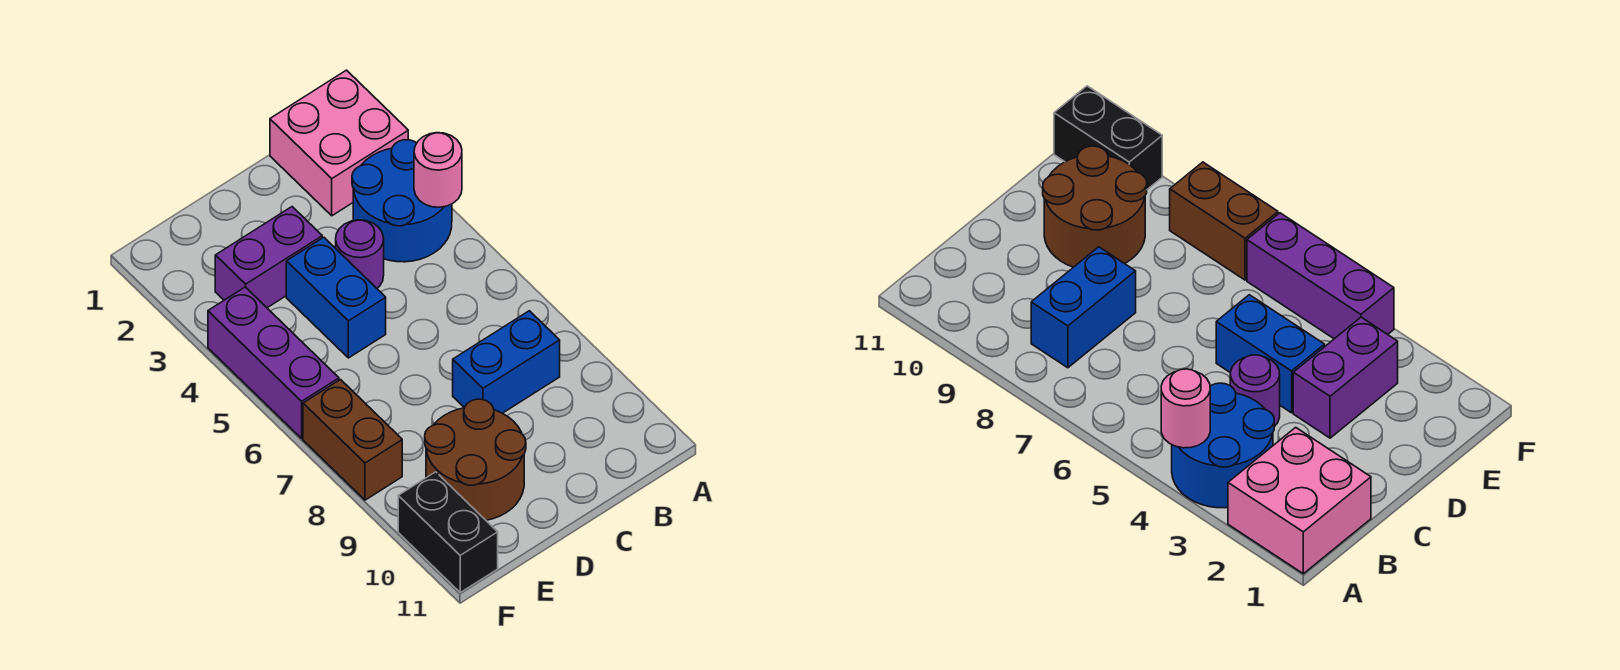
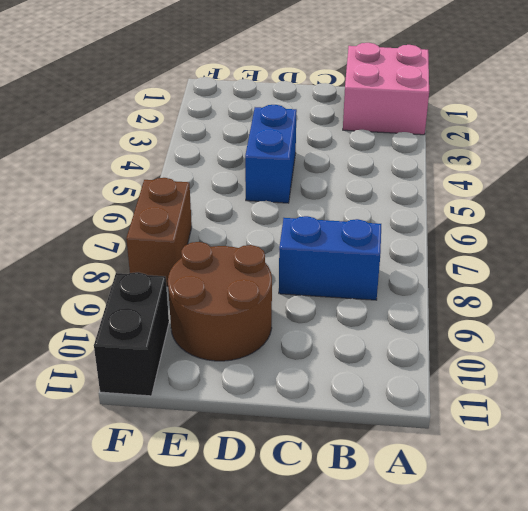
none -> blue 2x2 round brick [352,140,452,262]
none -> purple 1x1 round brick [336,220,384,288]

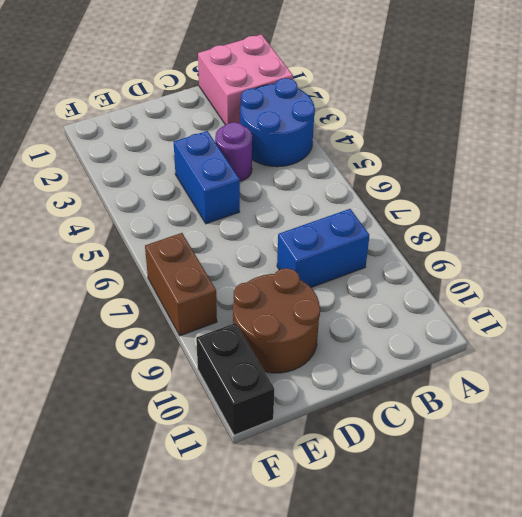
none -> purple 1x2 brick [215,207,322,308]
none -> purple 1x3 brick [208,287,339,438]

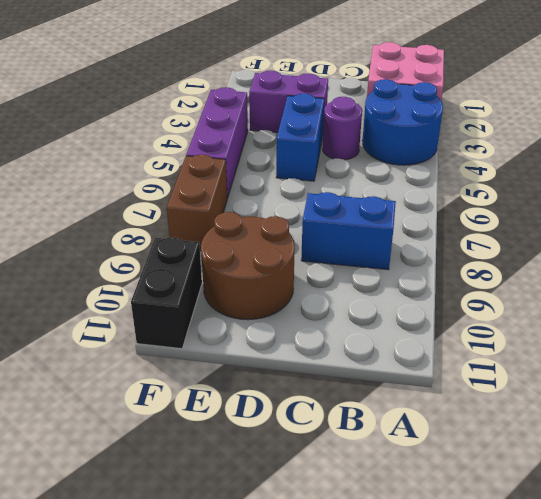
none -> pink 1x1 round brick [414,133,462,207]

